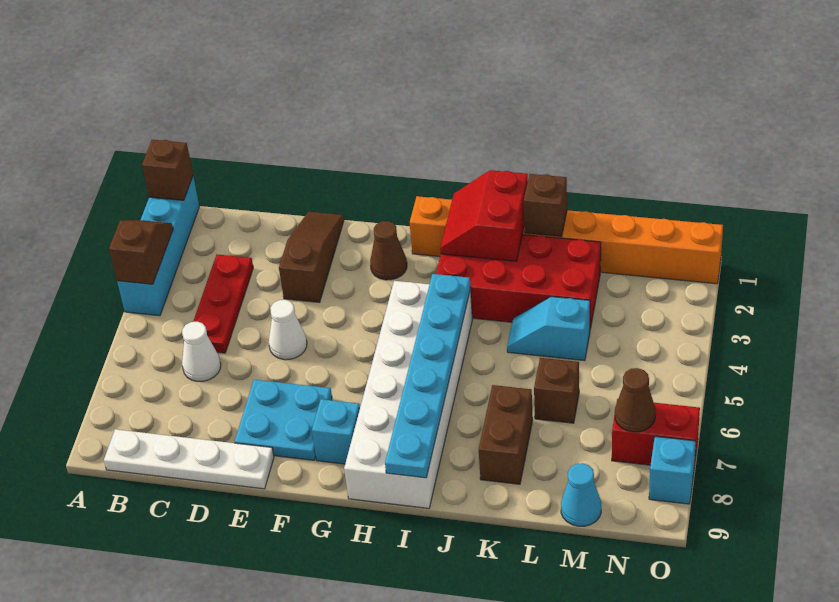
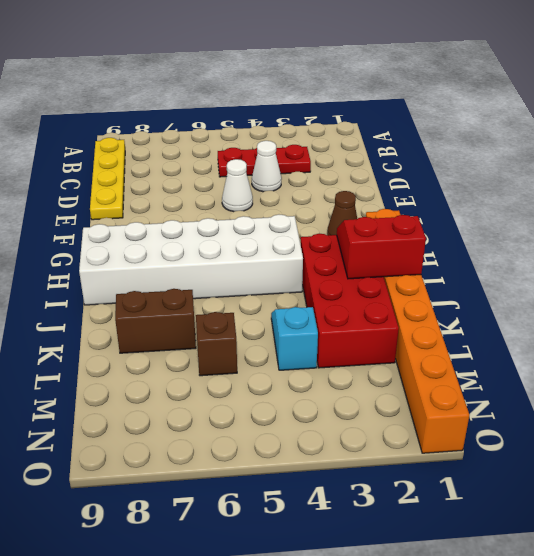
yellow 1x4 plate [90,138,125,220] -> white 1x4 plate [104,429,274,489]
white 1x1 cone [252,141,282,192] -> white 1x1 cone moved to [182,322,221,381]
none -> cyan 1x4 brick [117,177,199,316]
none -> brown 1x3 slope [279,212,344,302]
none -> cyan 2x2 plate [235,380,332,460]

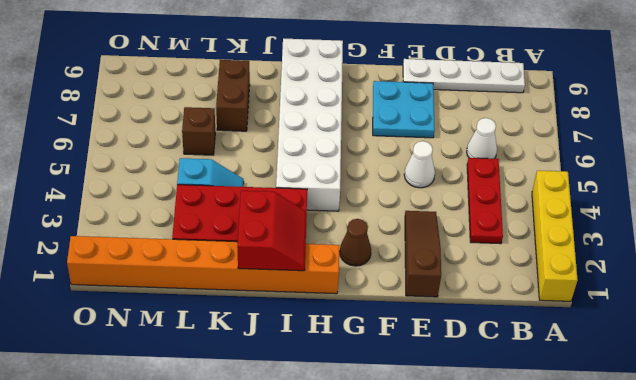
yellow 1x4 brick [532,171,578,301] -> cyan 1x4 brick [117,177,199,316]
brown 1x3 slope [405,211,441,297] -> brown 1x3 slope turned to [279,212,344,302]
none -> cyan 1x1 brick [312,399,360,464]
none -> cyan 1x1 cone [561,463,601,526]
none -> red 1x2 brick [612,399,700,466]

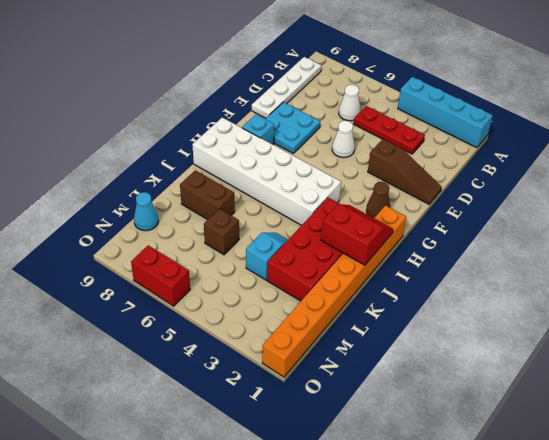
red 1x2 brick [131,245,190,306] -> red 1x2 brick turned to [612,399,700,466]
none -> cyan 1x1 brick [649,436,696,504]
none -> brown 1x1 brick [142,140,193,200]
none -> brown 1x2 slope [109,220,173,284]

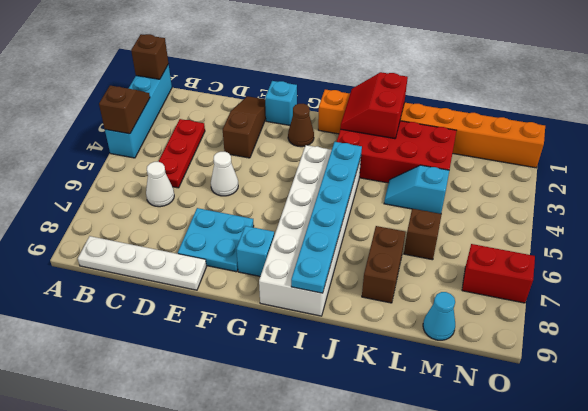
cyan 1x1 brick [265,81,297,125] -> cyan 1x1 brick moved to [649,436,696,504]
none -> brown 1x1 brick [524,174,567,237]
none -> brown 1x1 cone [615,368,655,432]

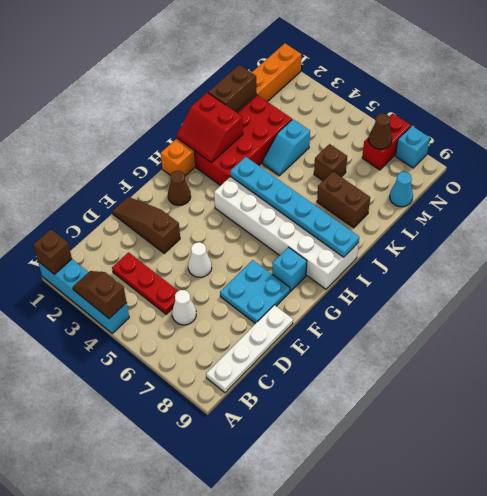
brown 1x2 brick [208,65,256,112] -> brown 1x1 brick [524,174,567,237]

